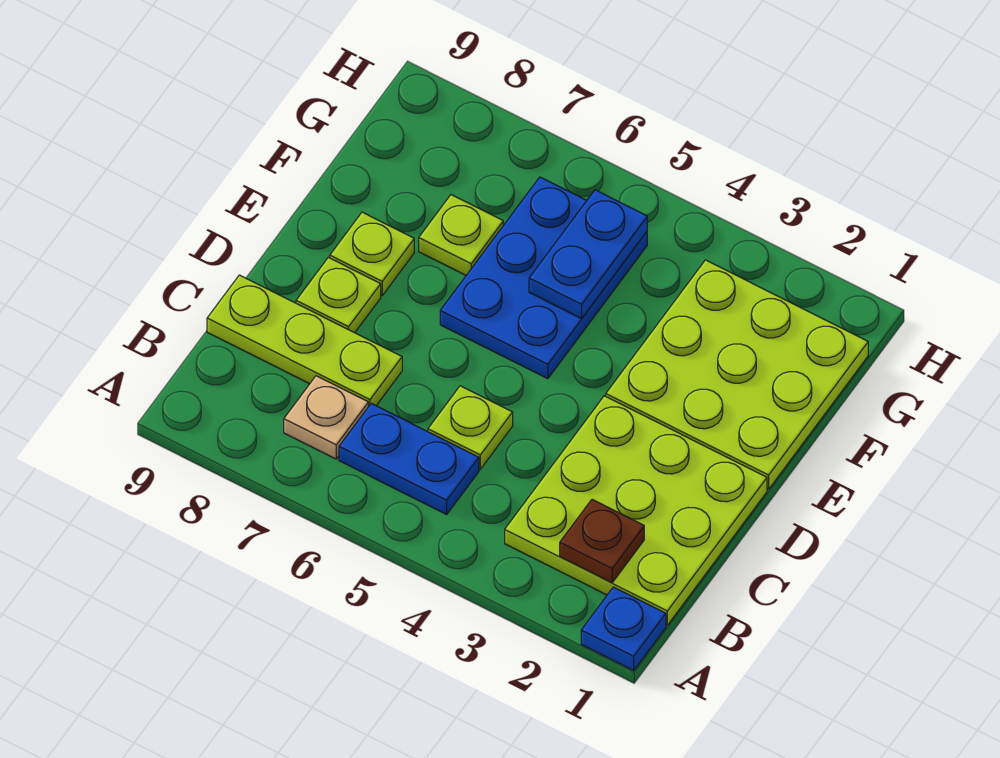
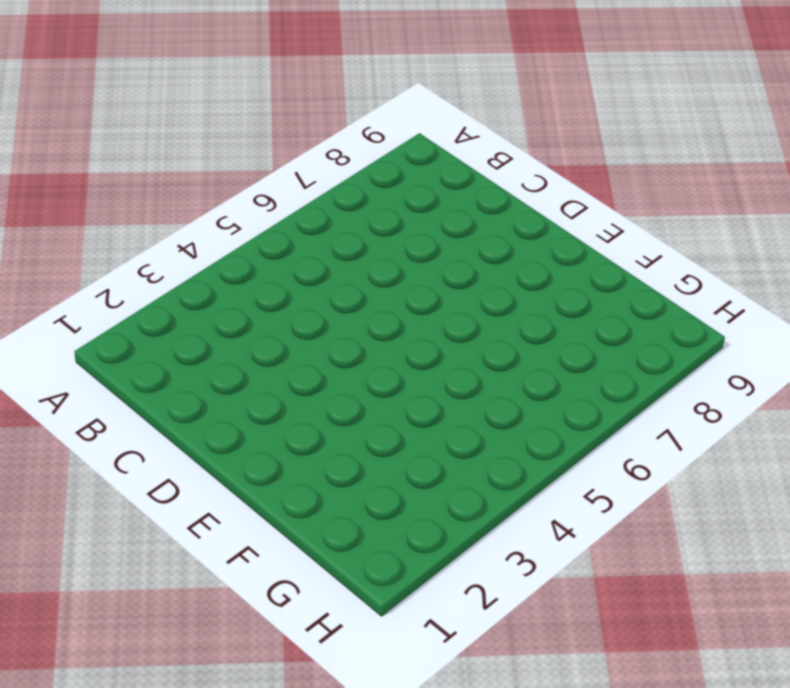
none -> blue 1x1 plate [581,587,666,670]
none -> lime 3x3 plate [505,396,767,625]
none -> blue 1x2 plate [339,403,479,514]

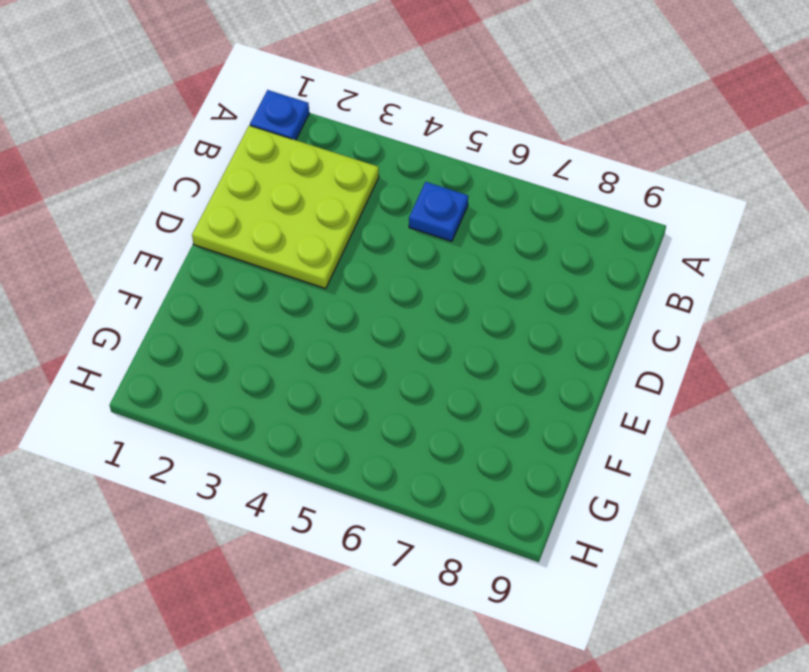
blue 1x1 plate [409,182,468,241] -> blue 1x2 plate [339,403,479,514]
none -> tan 1x1 plate [284,376,368,459]
none -> lime 1x1 plate [428,386,513,469]
none -> lime 1x3 plate [207,275,402,407]

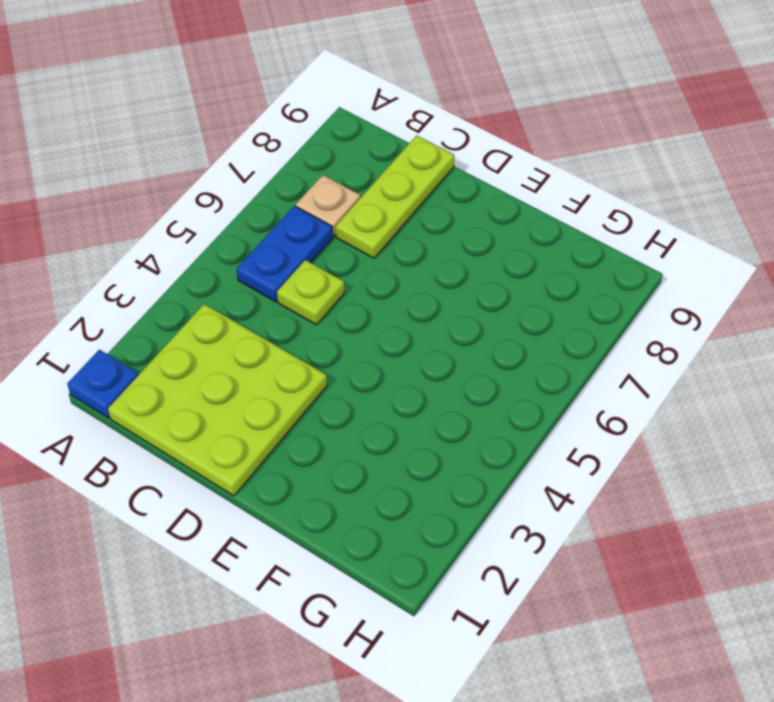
none -> lime 1x1 plate [296,257,381,333]
none -> lime 3x3 plate [606,260,868,489]
none -> blue 2x3 plate [440,177,647,379]

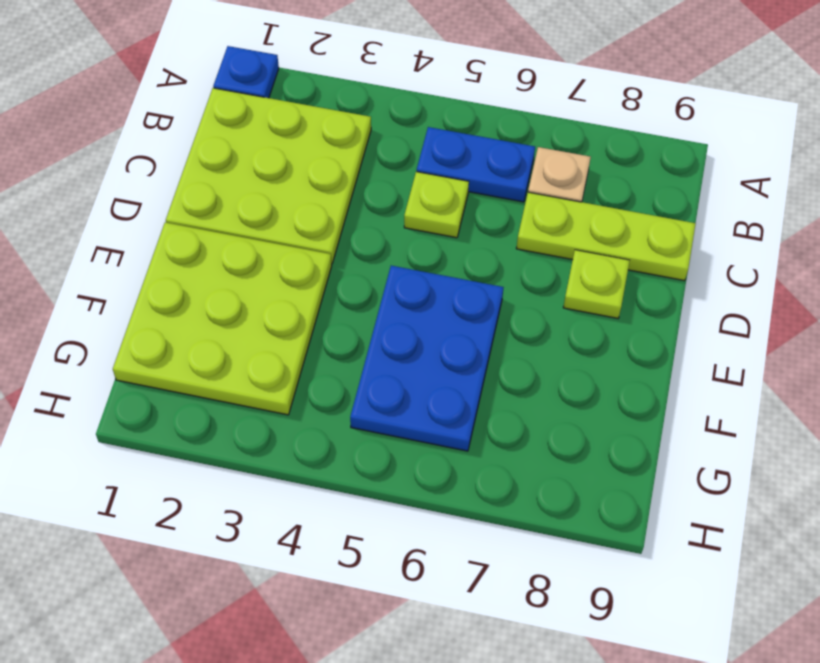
none -> lime 1x1 plate [330,212,414,295]
none -> lime 1x1 plate [419,195,503,275]
none -> brown 1x1 plate [560,499,644,583]

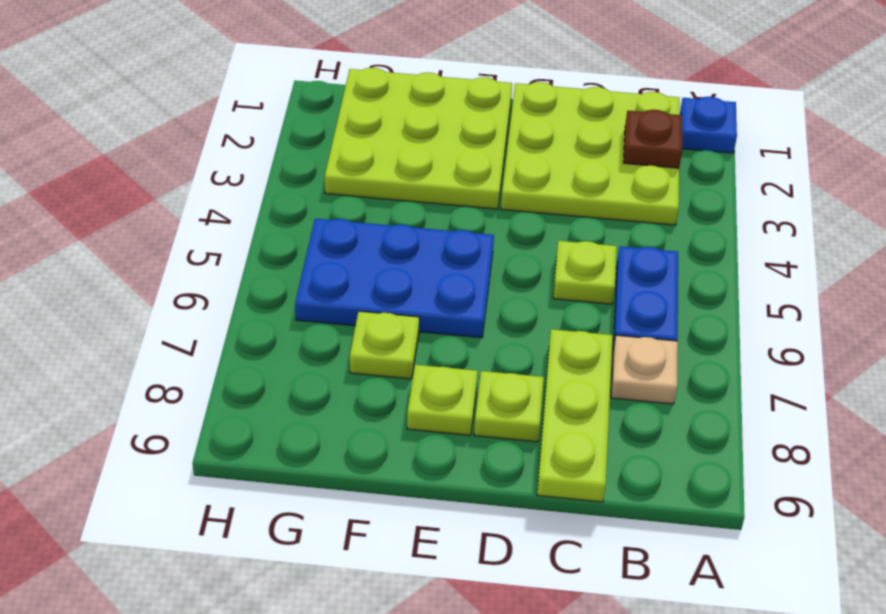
none -> blue 1x2 plate [529,190,647,319]

